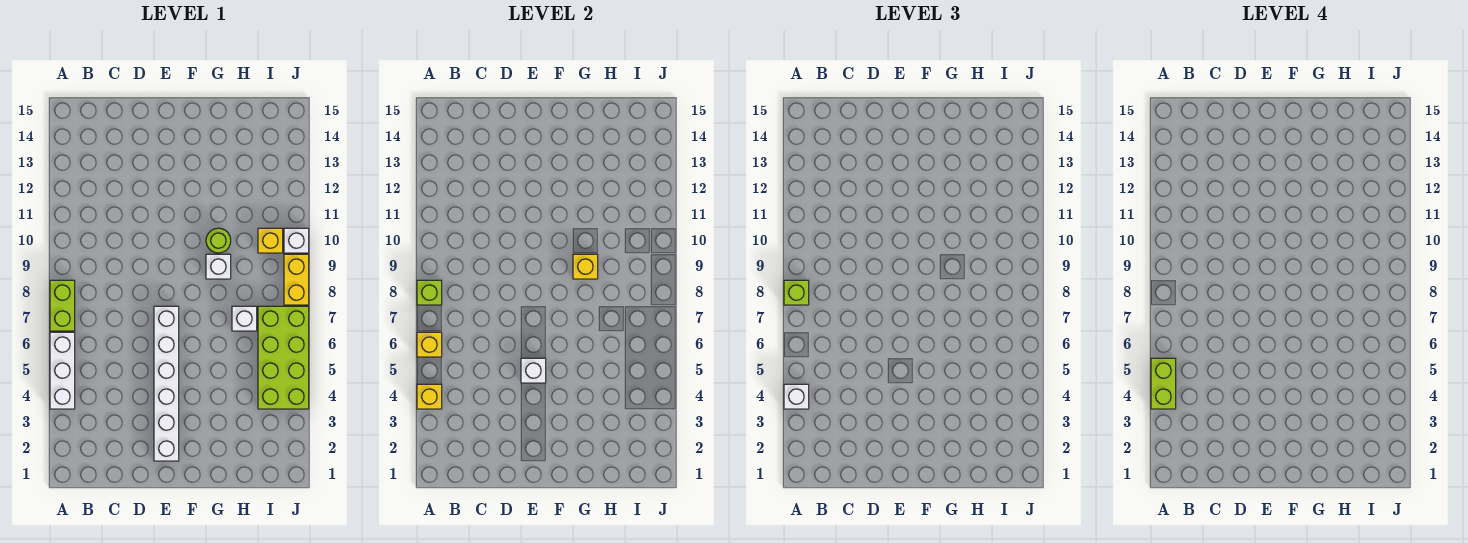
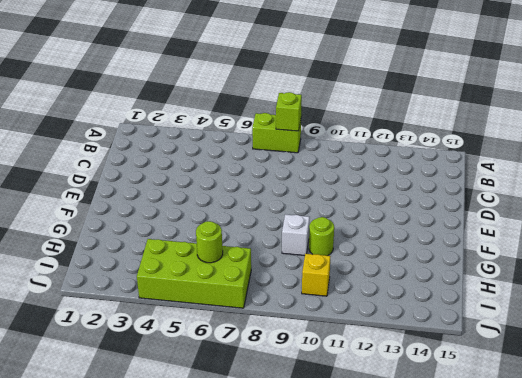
lime 1x1 round brick [196,221,223,263] -> none
none -> white 1x3 brick [50,332,75,409]
none -> white 1x6 brick [154,306,179,461]
none -> white 1x1 brick [232,306,257,331]

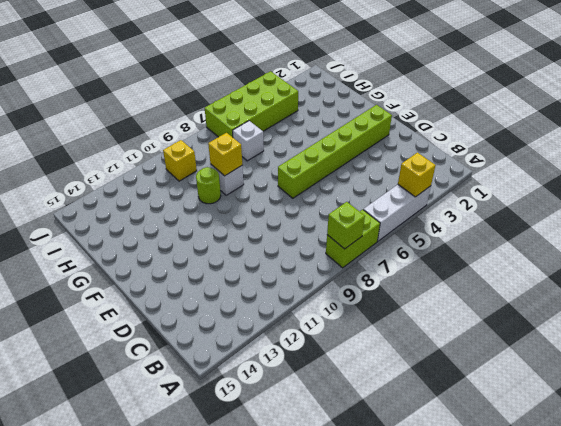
lime 1x6 brick [278,105,392,198] -> white 1x6 brick [154,306,179,461]
none -> yellow 1x2 brick [284,254,309,305]
none -> white 1x1 brick [284,228,309,253]
none -> yellow 1x1 brick [417,332,442,357]

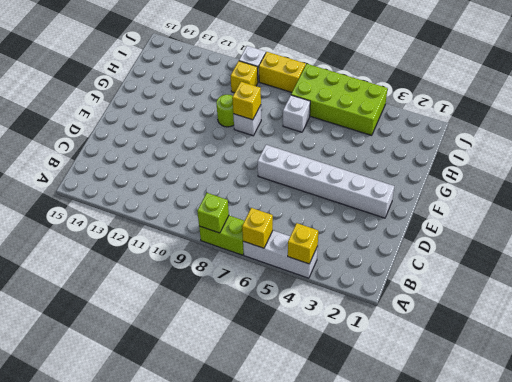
none -> white 1x1 brick [521,358,546,383]
none -> white 1x1 brick [784,384,809,409]
none -> lime 1x1 brick [784,280,809,305]

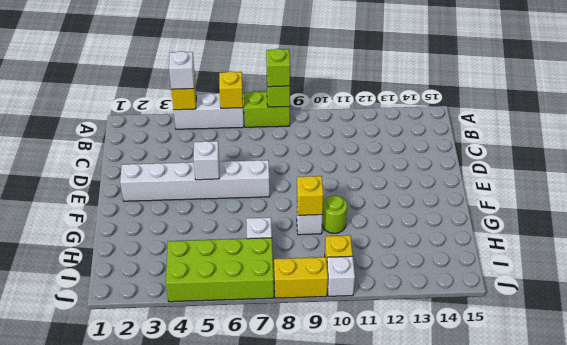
none -> lime 1x2 brick [1151,358,1176,409]

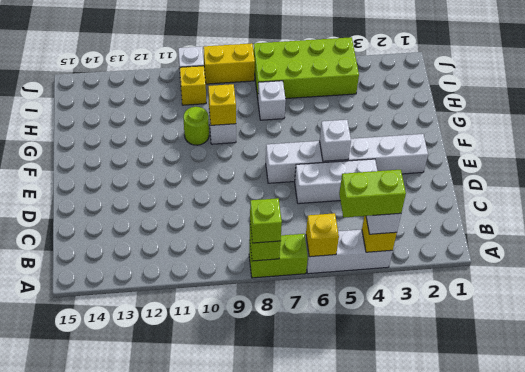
white 1x3 brick [295,159,377,204] -> none

